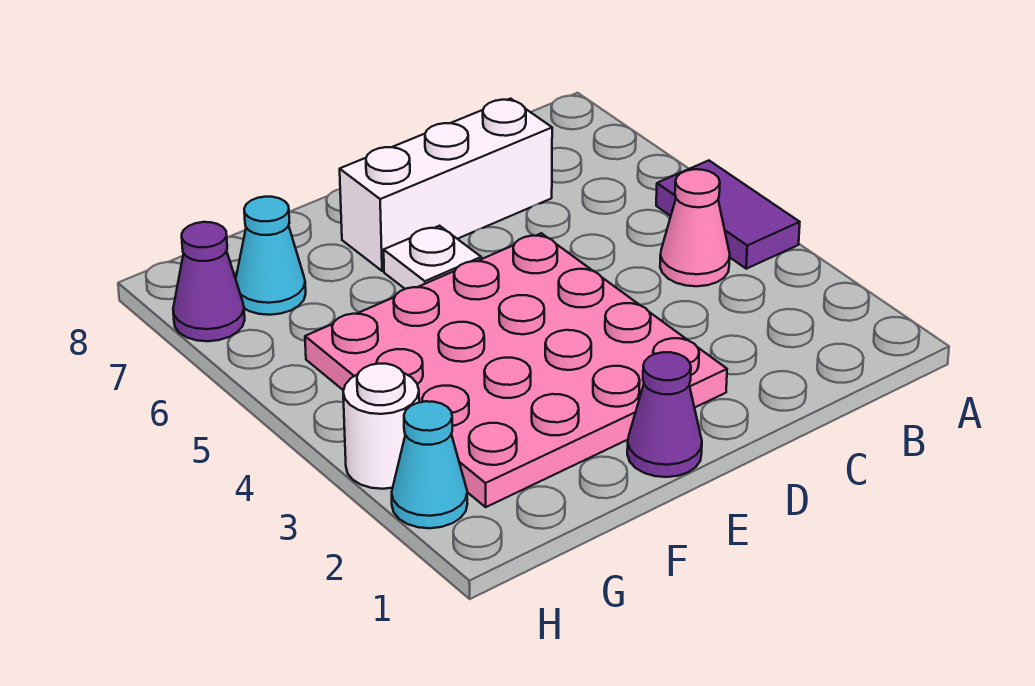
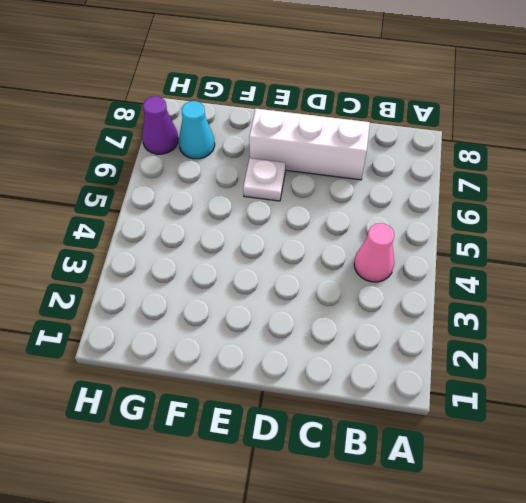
none -> purple 1x2 tile [656,161,800,269]
none -> pink 4x4 plate [305,233,727,507]

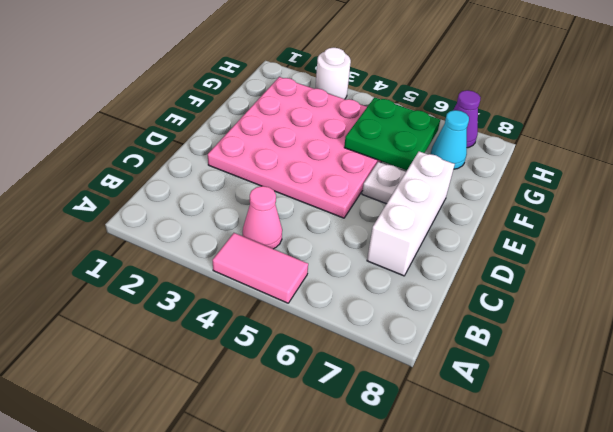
pink 1x2 tile [213,233,308,303] -> purple 1x2 tile [656,161,800,269]
green 2x2 plate [344,97,441,170] -> none
none -> purple 1x1 cone [627,352,702,477]
none -> cyan 1x1 cone [392,401,467,528]

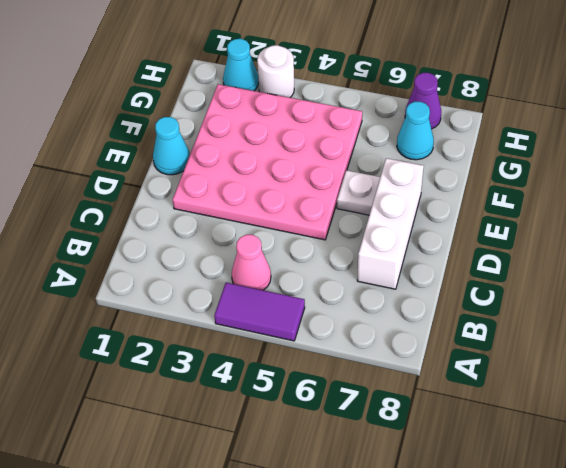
cyan 1x1 cone [153,117,190,175] -> purple 1x1 cone [627,352,702,477]

